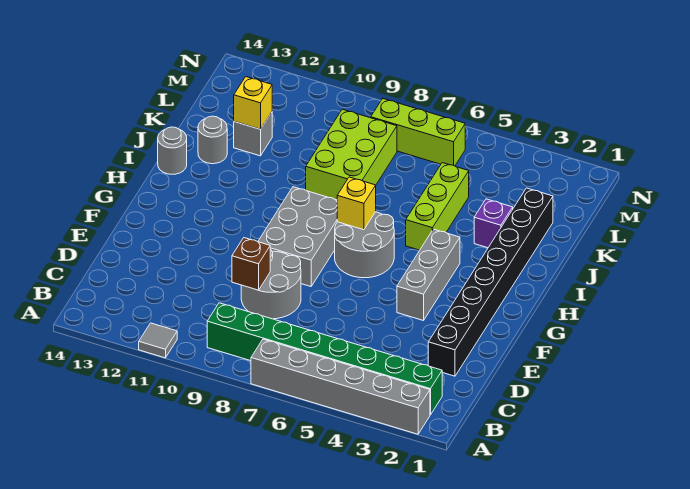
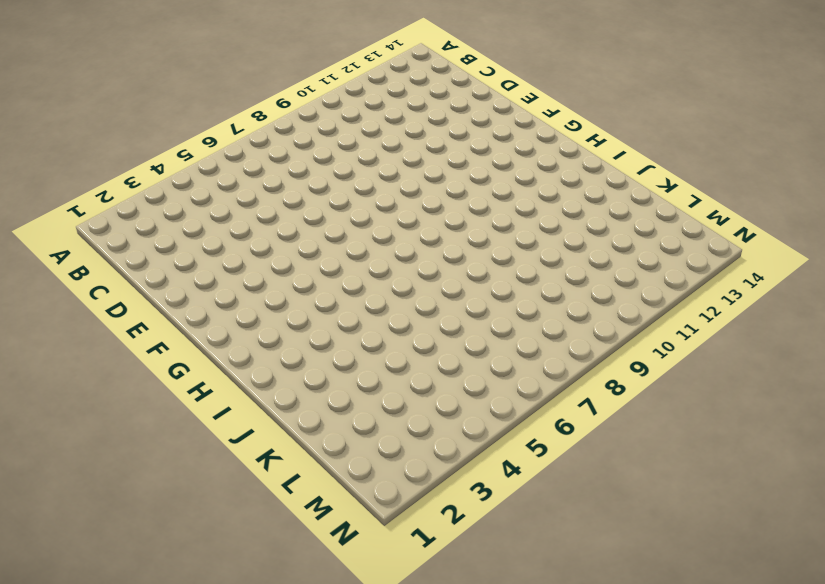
none -> grey 1x6 brick [251,339,430,434]
none -> grey 1x1 tile [139,323,177,358]
none -> green 1x8 brick [207,303,442,415]

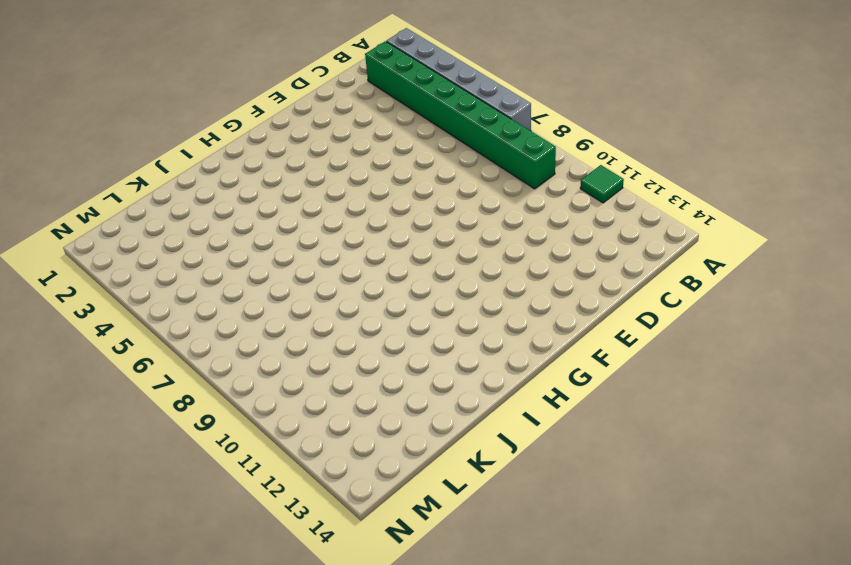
green 1x1 tile [580,165,624,203] -> grey 1x1 tile [139,323,177,358]
none -> black 1x8 brick [428,188,553,376]
none -> grey 2x2 round brick [241,249,301,319]
none -> grey 1x3 brick [397,229,460,321]

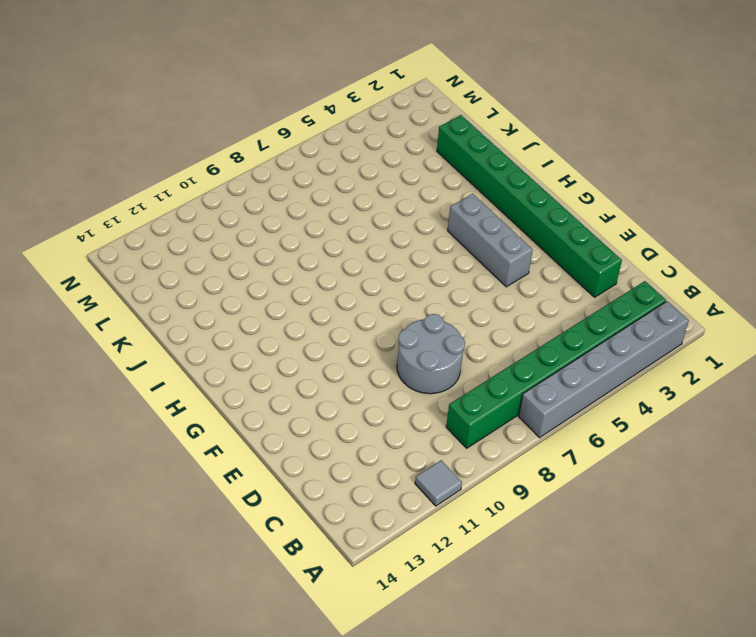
green 1x8 brick [437,115,622,297] -> black 1x8 brick [428,188,553,376]
none -> grey 2x3 brick [258,187,337,286]
none -> grey 2x2 round brick [335,212,394,278]
none -> lime 1x3 brick [406,163,469,250]

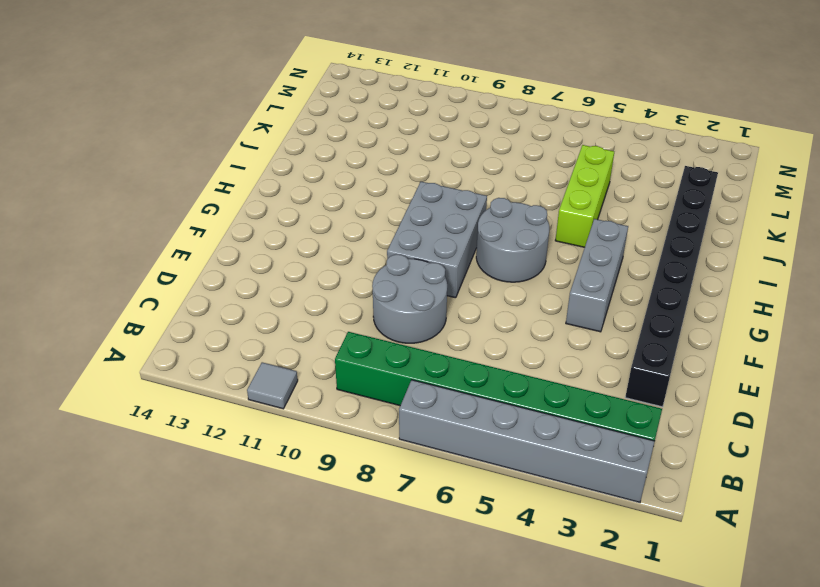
none -> grey 1x1 round brick [158,127,187,174]
none -> purple 1x1 brick [474,199,513,248]
none -> lime 2x3 brick [306,109,397,200]

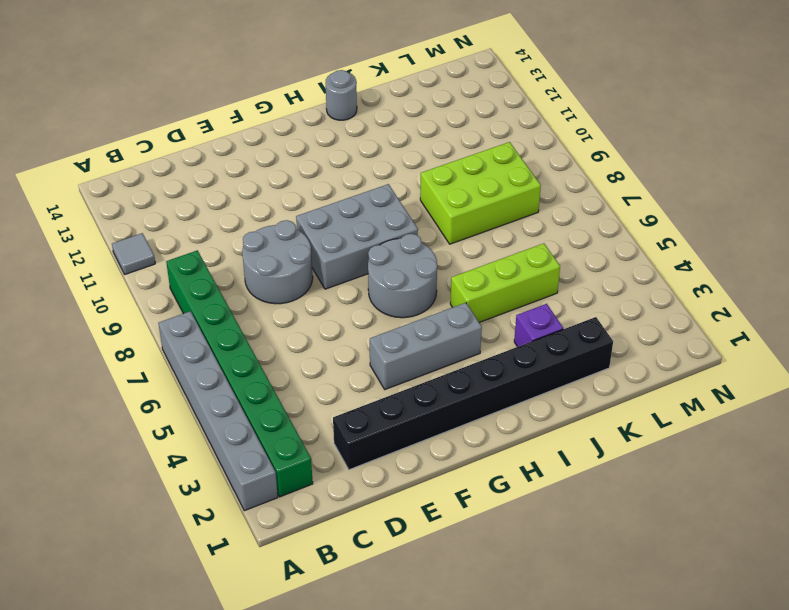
none -> grey 1x1 round brick [198,116,227,164]
none -> grey 1x1 brick [234,112,272,156]
none -> lime 1x3 brick [371,99,465,166]

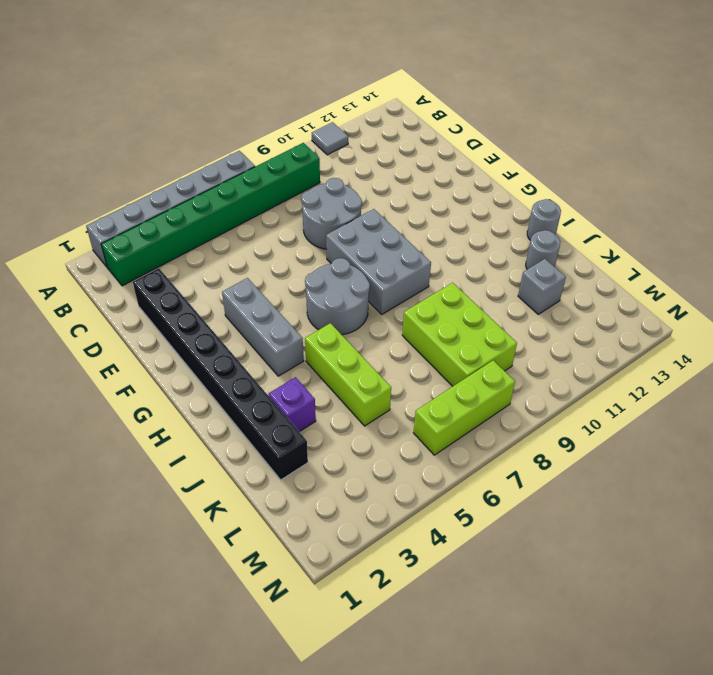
none -> brown 1x1 brick [232,238,270,290]
none -> yellow 1x1 brick [337,177,376,230]
none -> yellow 1x1 brick [234,77,272,129]

